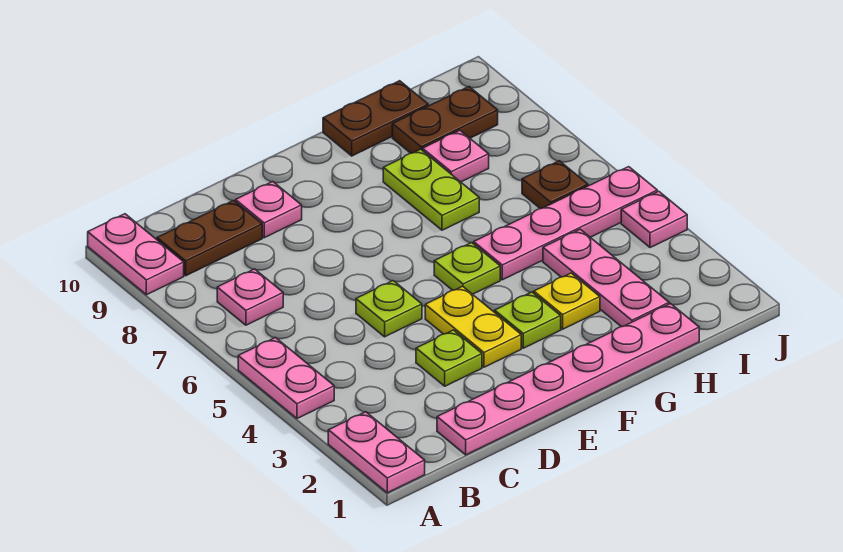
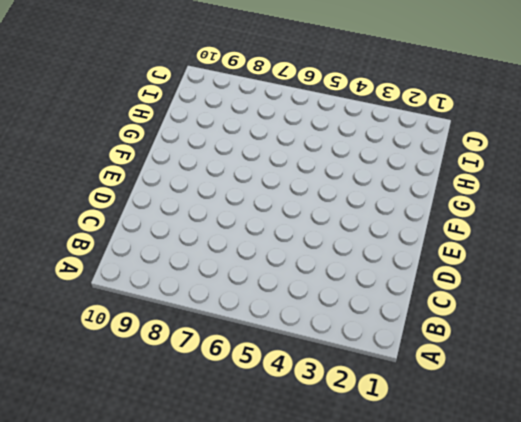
none -> pink 1x2 plate [328,412,425,493]
none -> pink 1x2 plate [238,338,334,418]
none -> pink 1x2 plate [88,214,184,295]

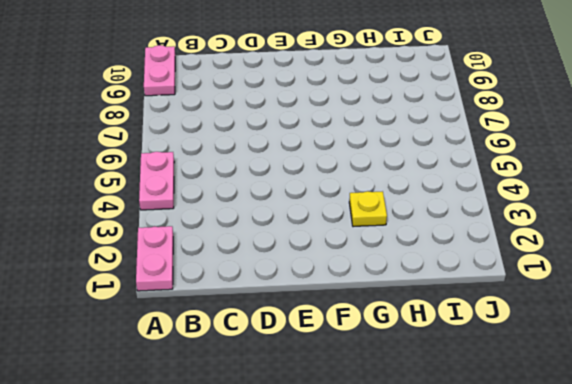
none -> pink 1x1 plate [217,269,283,325]
none -> brown 1x2 plate [157,201,262,276]
none -> pink 1x6 plate [437,304,699,455]

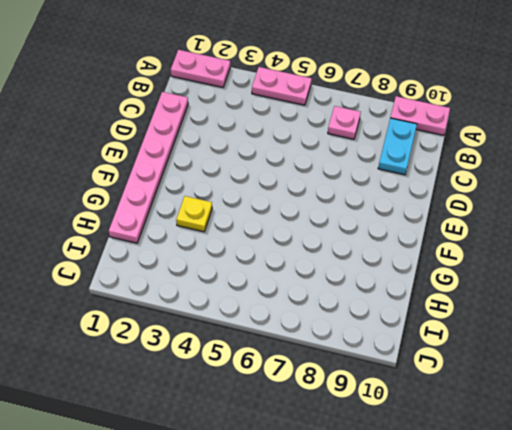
cyan 1x2 plate [378,118,417,175] -> brown 1x2 plate [157,201,262,276]
none -> lime 1x1 plate [416,330,482,386]
none -> lime 1x1 plate [356,281,422,337]
none -> pink 1x1 plate [236,182,302,238]

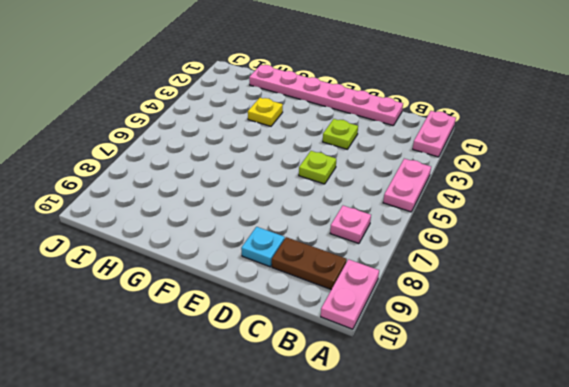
cyan 1x1 plate [241,227,285,267] -> pink 1x1 plate [236,182,302,238]
none -> yellow 1x2 plate [425,286,521,367]
none -> lime 1x1 plate [495,292,561,348]
none -> lime 1x1 plate [434,243,500,294]

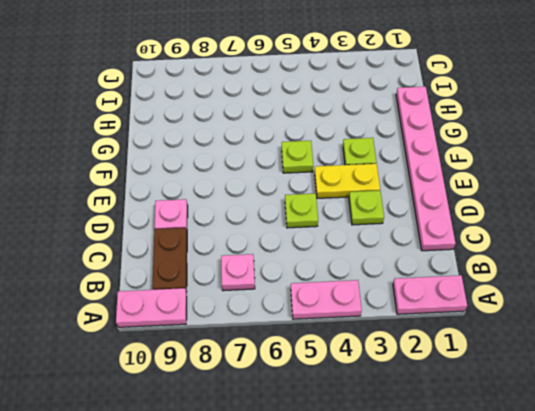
none -> yellow 1x1 plate [534,273,600,329]
none -> pink 1x4 plate [474,167,657,280]
none -> lime 1x2 plate [383,149,479,230]

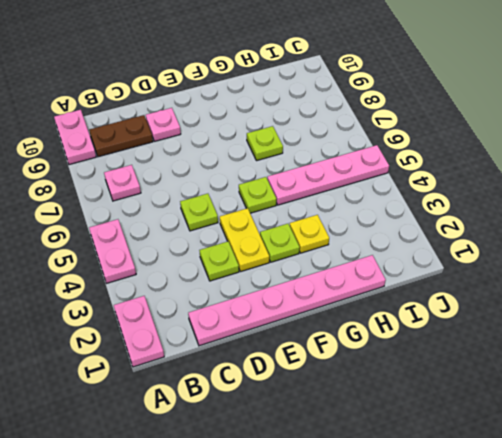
lime 1x1 plate [247,126,283,161] -> lime 1x2 plate [383,149,479,230]
none -> brown 1x2 plate [323,81,428,156]
none -> pink 1x3 plate [543,229,669,327]
none -> pink 1x1 plate [423,130,489,182]

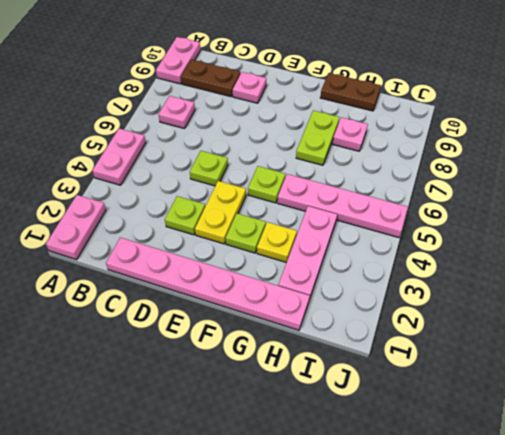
none -> brown 1x2 plate [392,87,498,153]
none -> brown 1x1 plate [522,161,588,209]
none -> pink 1x1 plate [621,191,687,248]

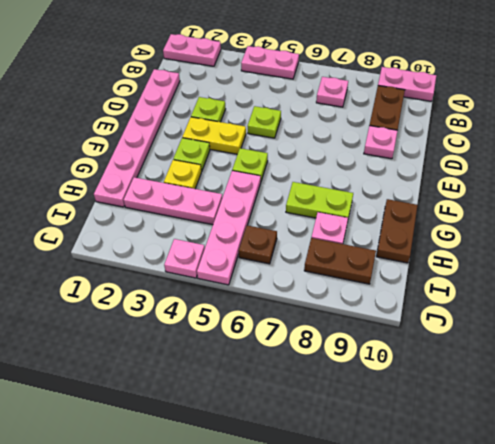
brown 1x2 plate [304,238,376,284] -> brown 1x2 plate turned to [392,87,498,153]

